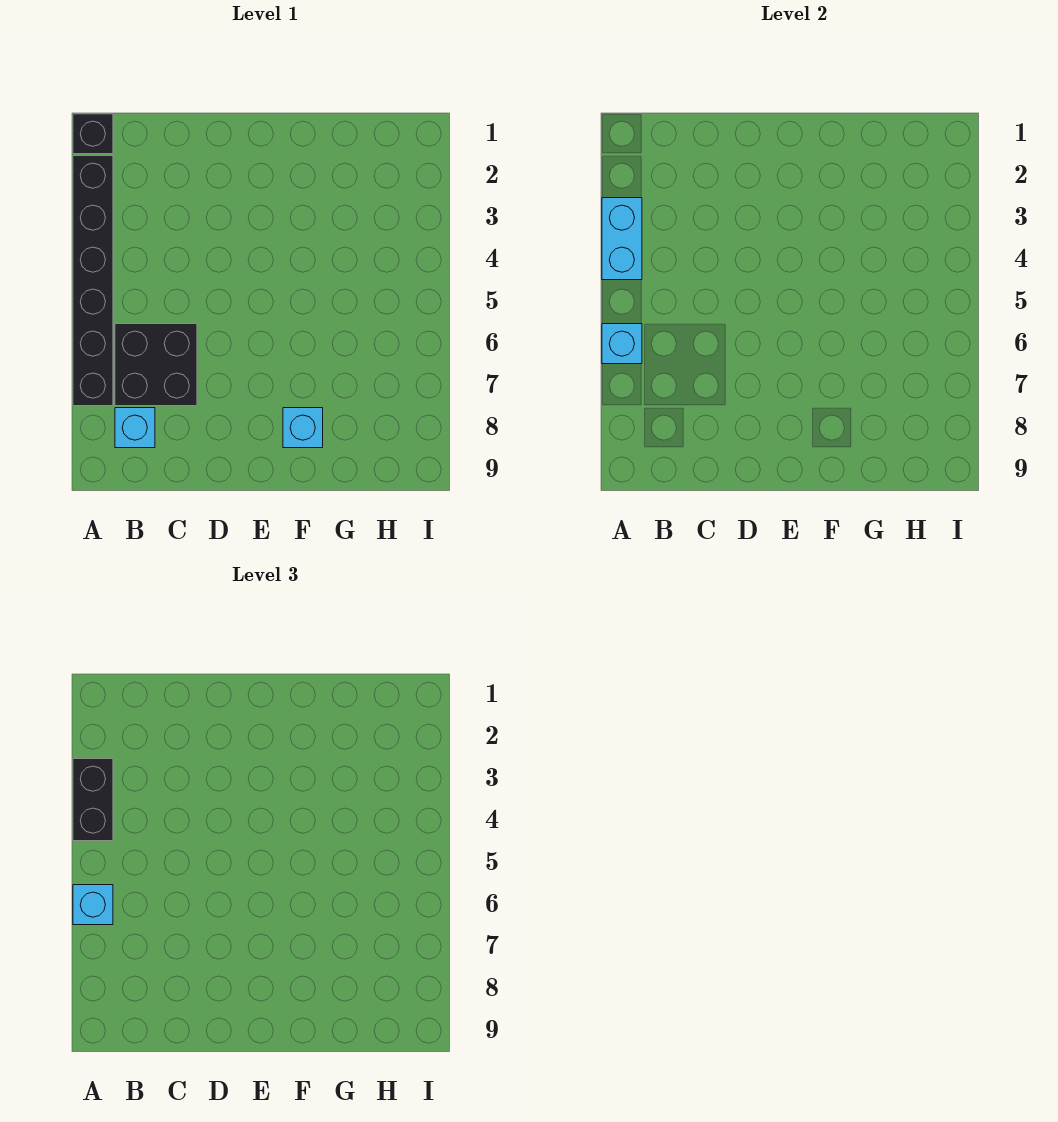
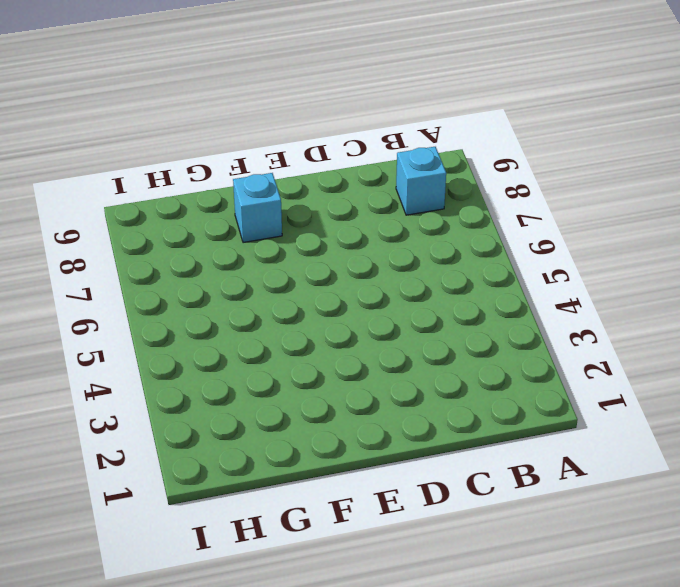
none -> black 1x1 brick [73,114,113,154]
none -> black 1x6 brick [73,156,113,406]

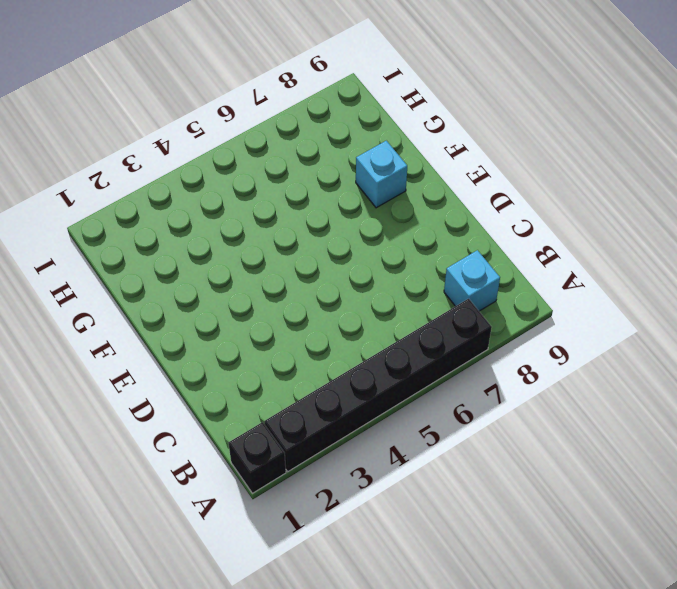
none -> black 2x2 brick [115,324,197,406]
none -> cyan 1x2 brick [602,198,642,280]

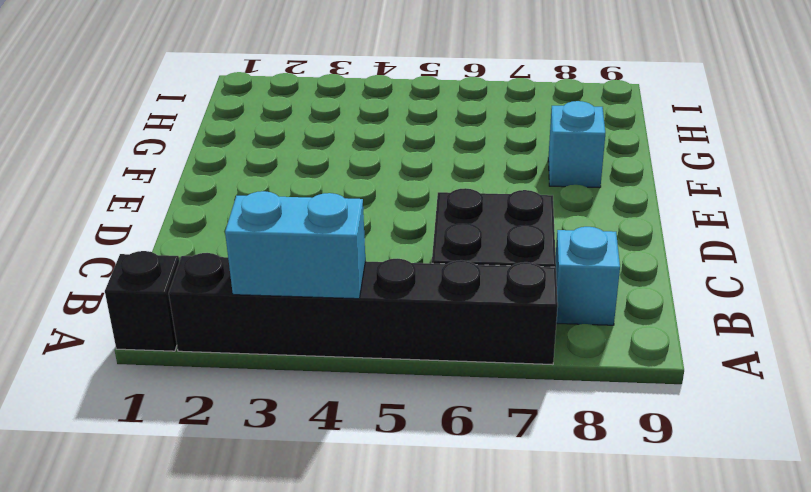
none -> cyan 1x1 brick [602,324,642,364]
none -> black 1x2 brick [73,759,113,841]

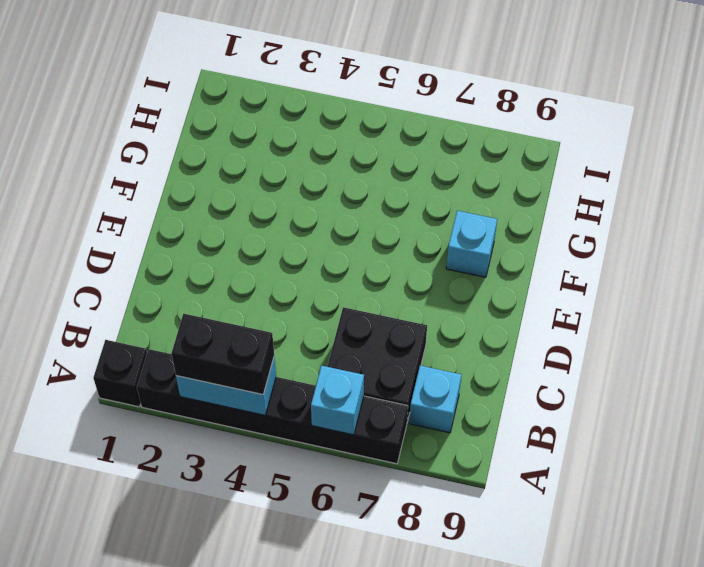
none -> cyan 1x1 brick [73,885,113,925]

